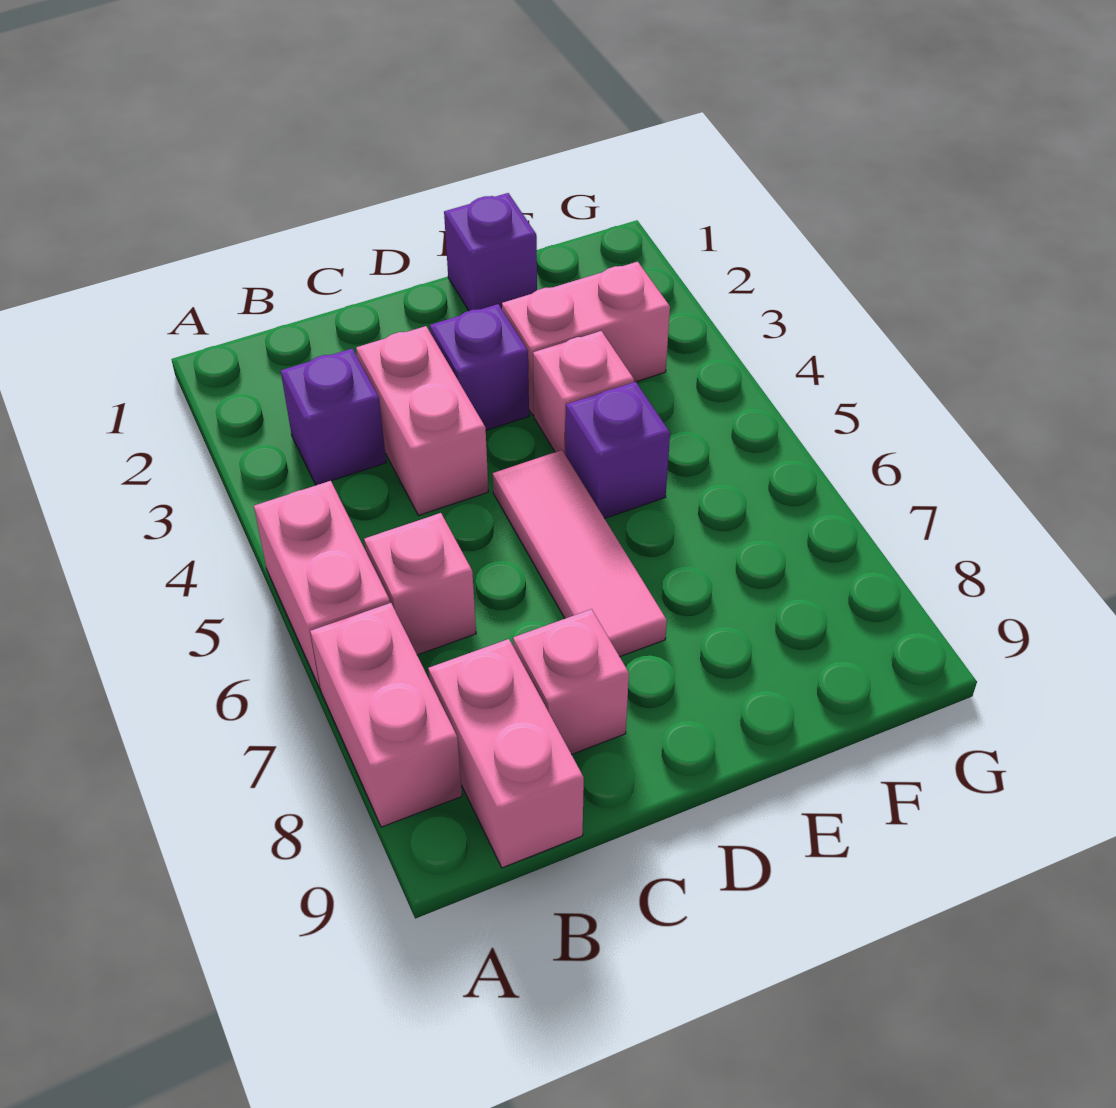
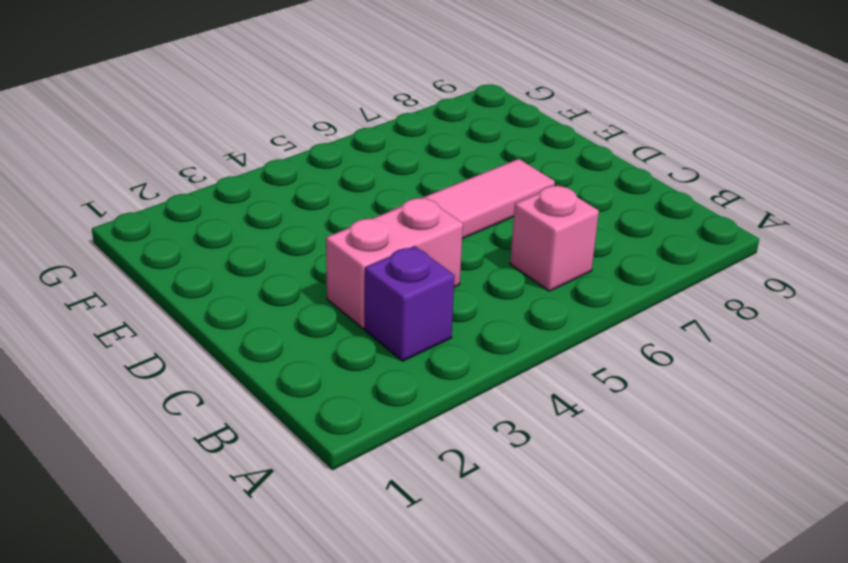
none -> pink 1x2 brick [254,481,390,689]
none -> pink 1x2 brick [310,603,462,827]
none -> pink 1x2 brick [428,639,584,868]

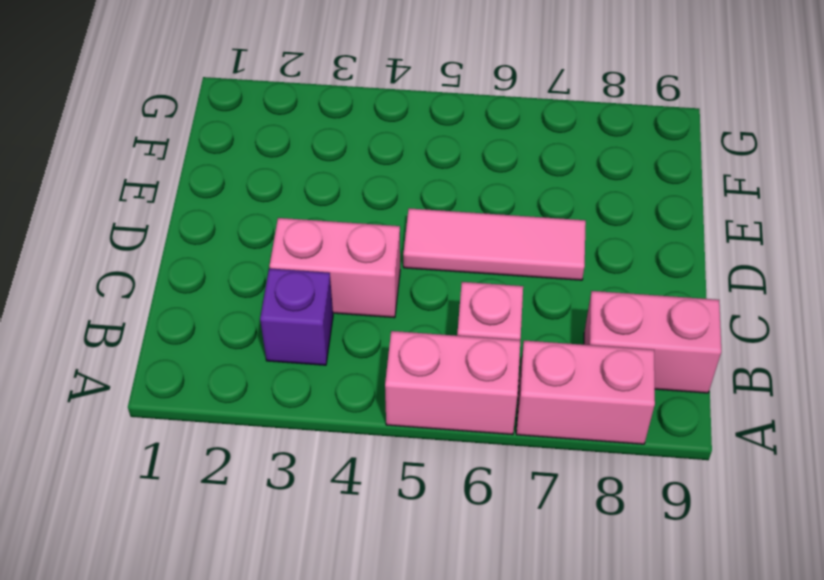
none -> pink 1x1 brick [513,609,629,754]
none -> purple 1x1 brick [430,304,529,430]
none -> purple 1x1 brick [444,193,537,311]

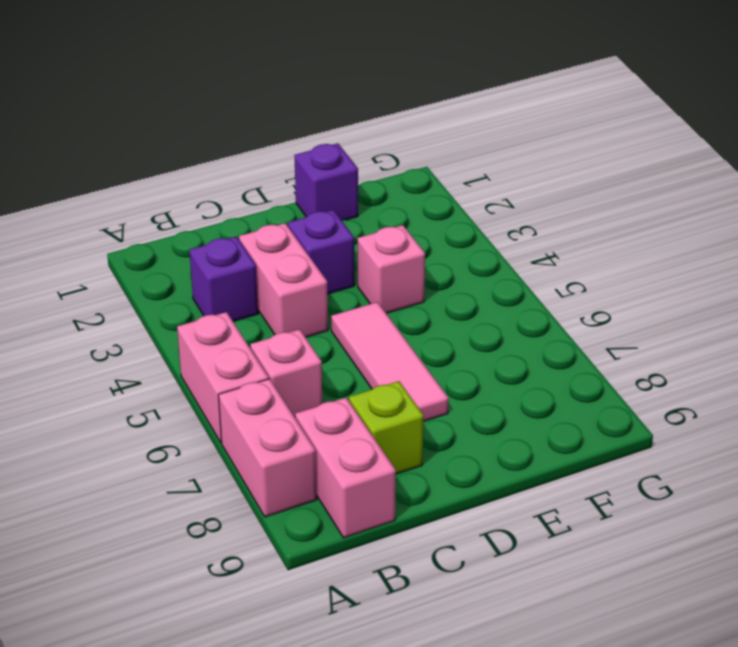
lime 1x1 brick [349,381,424,474] -> pink 1x1 brick [513,609,629,754]
none -> pink 1x2 brick [502,262,670,415]
none -> purple 1x1 brick [566,382,670,518]

